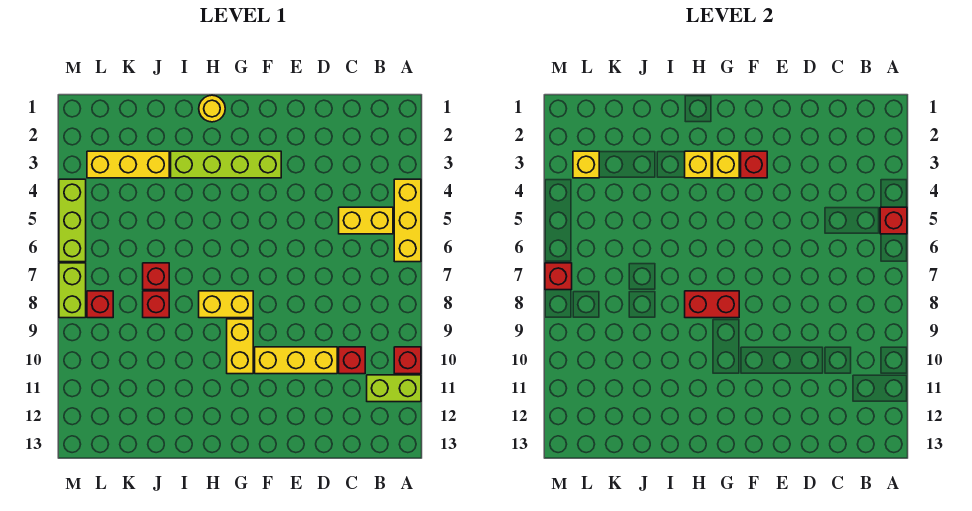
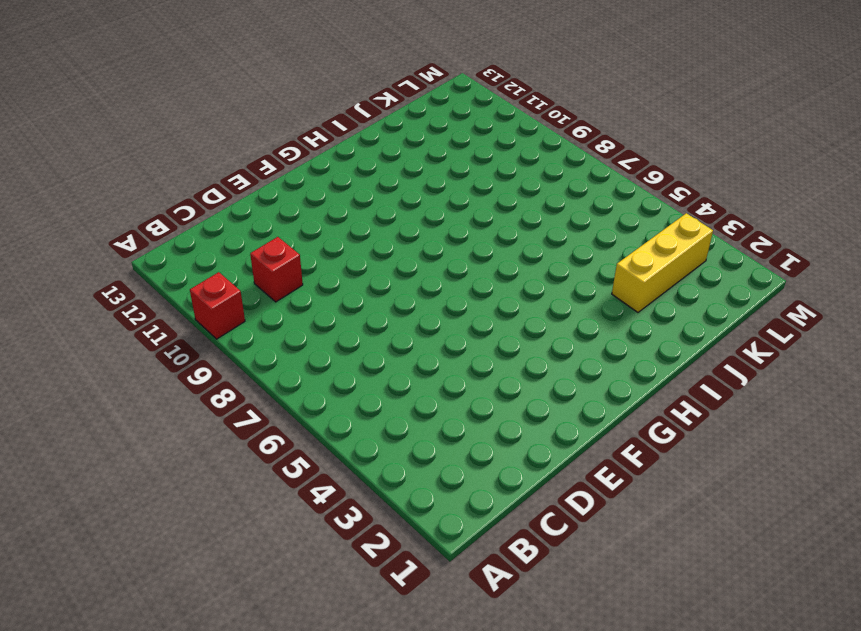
none -> yellow 1x3 brick [394,179,421,262]
none -> lime 1x2 brick [367,375,421,402]
none -> yellow 1x2 brick [339,207,393,234]

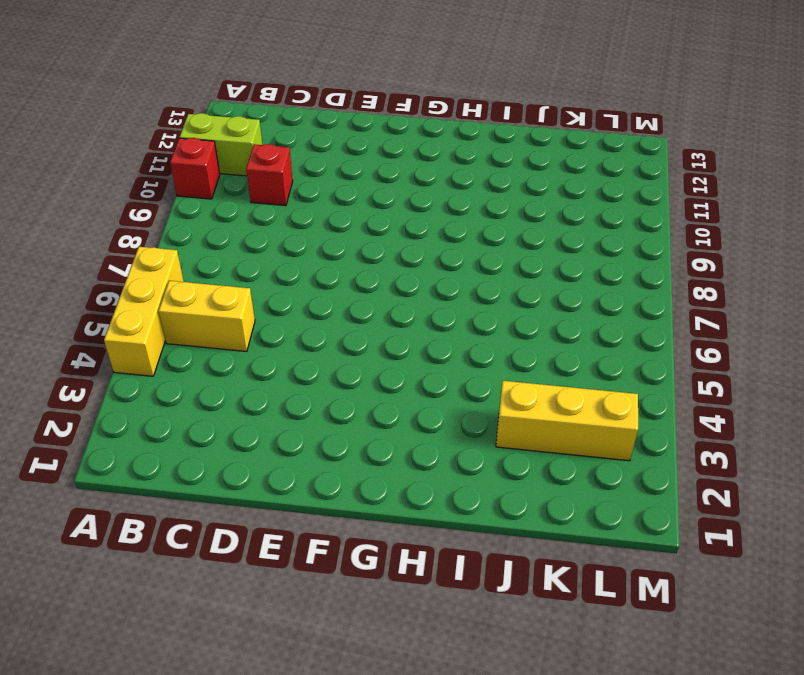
none -> yellow 1x3 brick [255,347,337,374]
none -> lime 1x4 brick [171,151,281,178]
none -> yellow 1x2 brick [199,291,253,318]

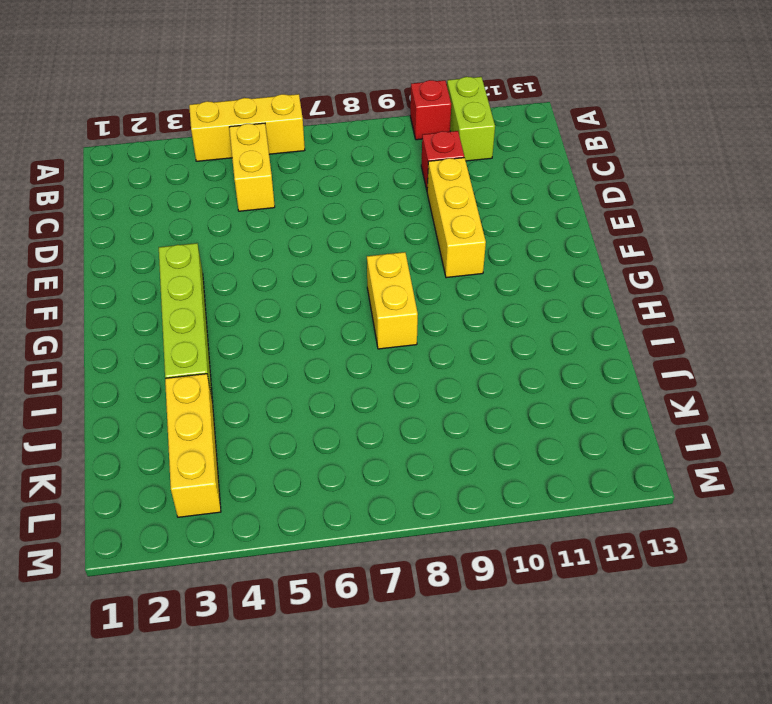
none -> yellow 1x2 brick [227,319,253,374]
none -> yellow 1x1 round brick [199,95,225,122]
none -> red 1x1 brick [143,263,169,290]

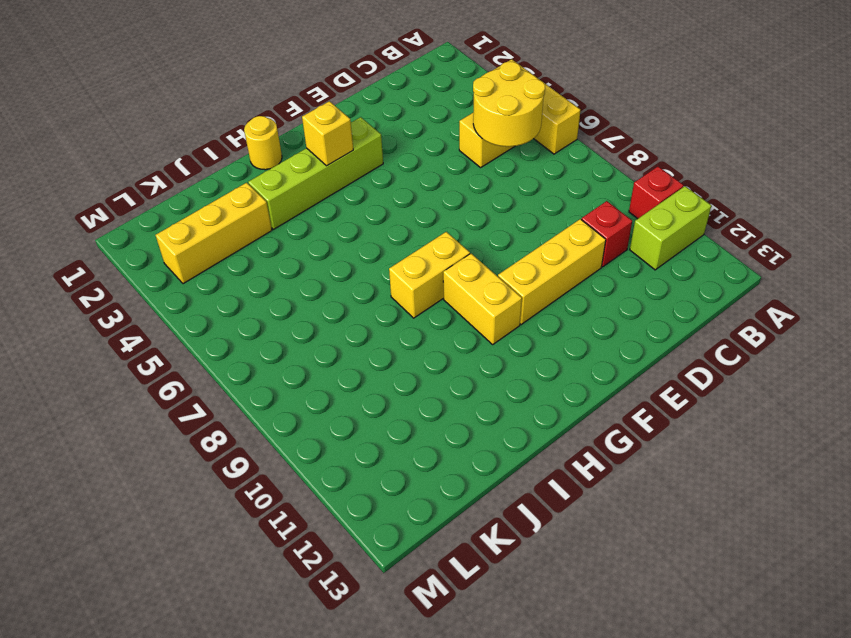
yellow 2x2 round brick [473,62,545,147] -> none
none -> red 1x1 brick [143,263,169,290]
none -> red 1x1 brick [143,291,169,318]
none -> red 1x1 brick [87,291,113,318]

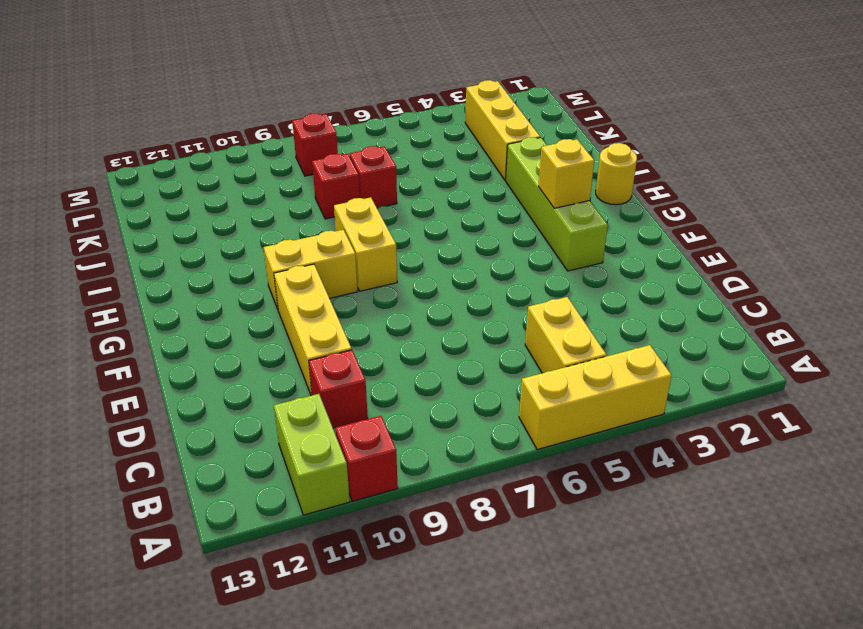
none -> lime 1x3 brick [59,179,86,262]
none -> lime 1x2 brick [59,263,86,318]
none -> red 1x1 brick [880,207,907,234]

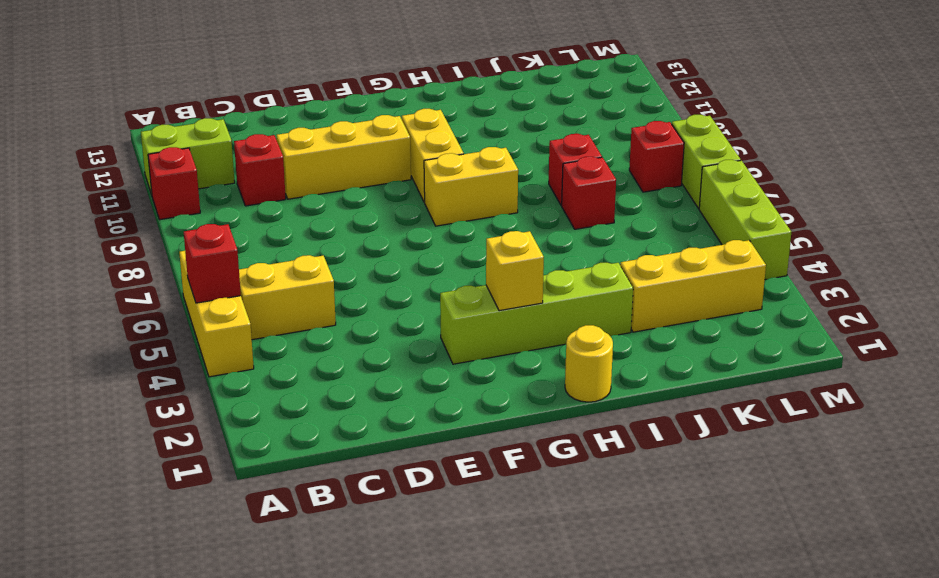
none -> red 1x1 brick [741,151,767,178]
none -> red 1x2 brick [685,291,739,318]
none -> yellow 1x1 brick [685,151,711,178]

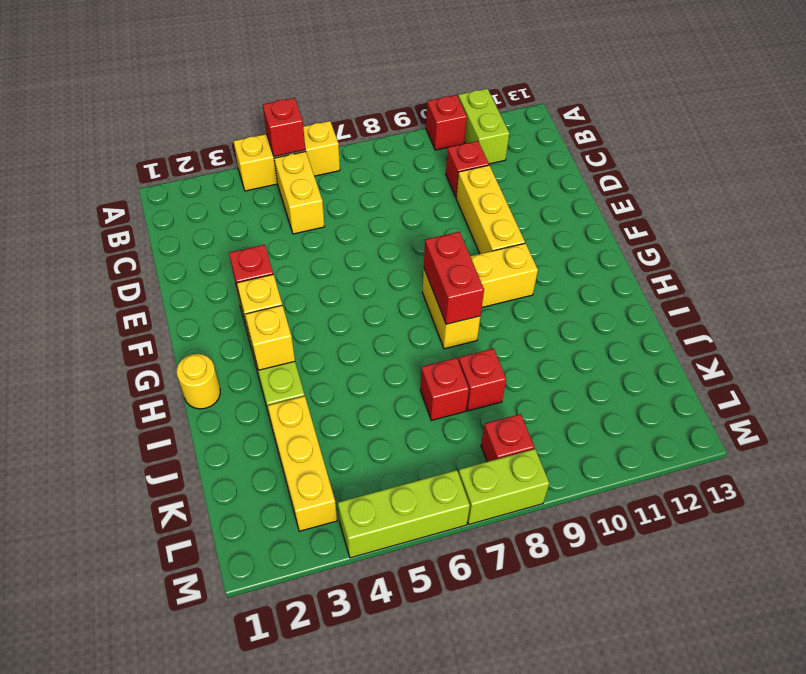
none -> yellow 1x1 brick [573,151,599,178]
none -> red 1x1 brick [545,263,572,290]

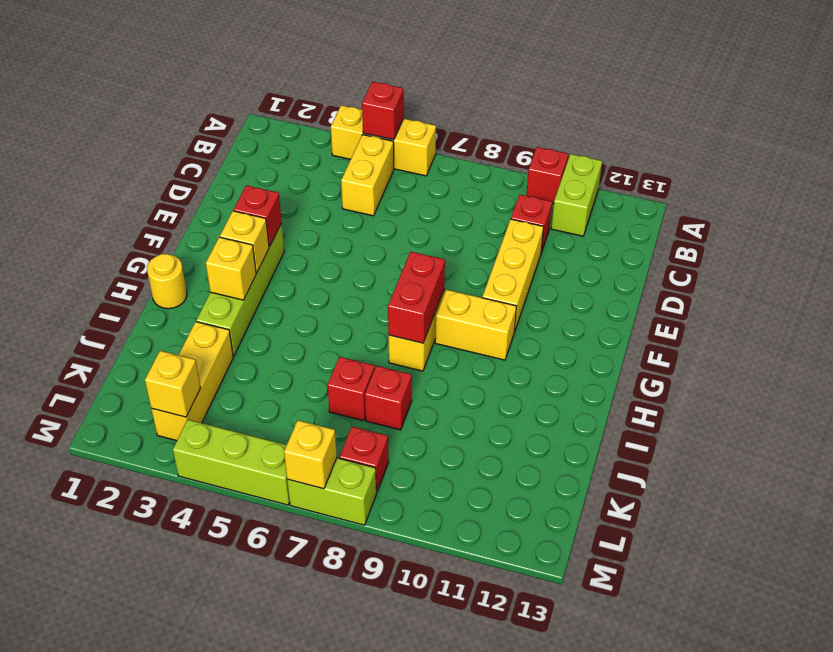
yellow 1x1 brick [284,420,337,489] -> red 1x1 brick [545,263,572,290]

